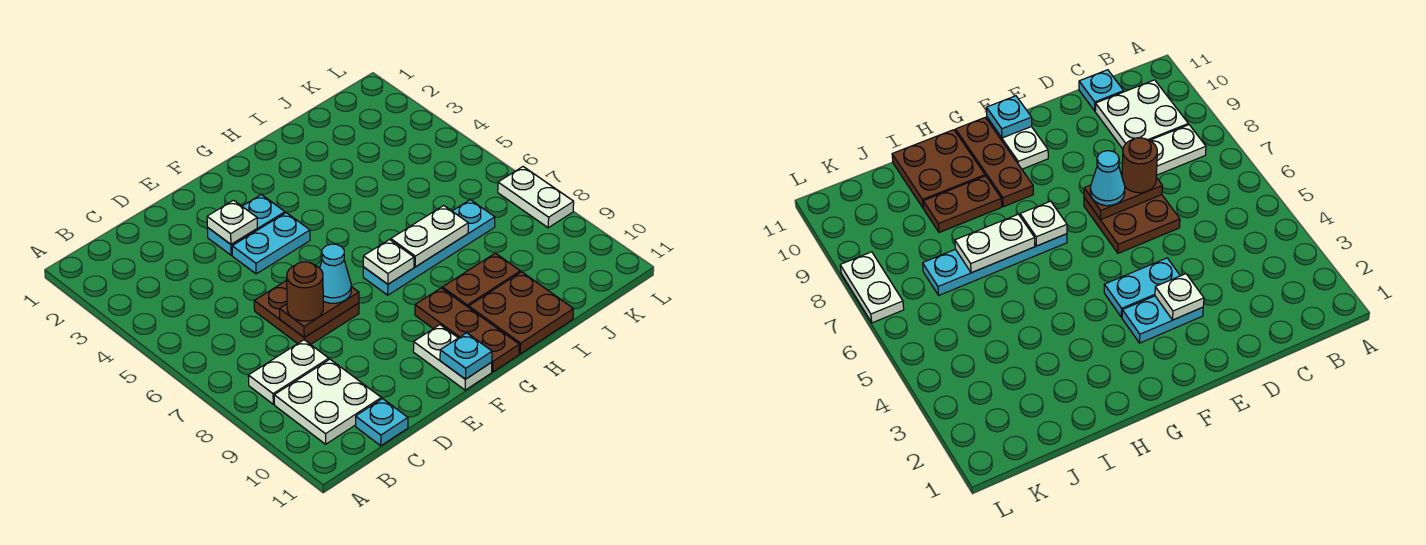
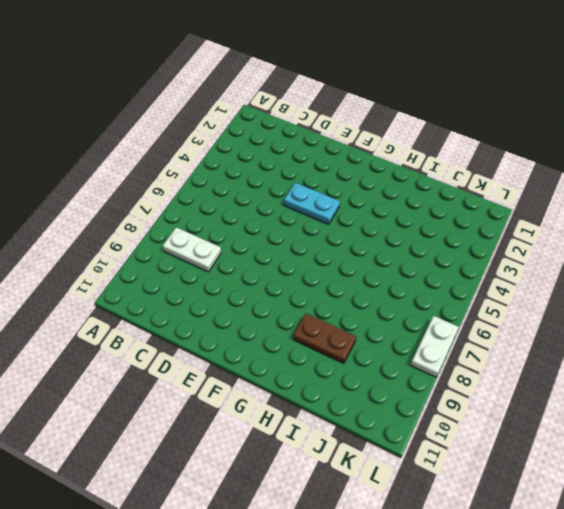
none -> white 2x2 plate [274,359,381,444]
none -> cyan 1x1 plate [356,399,408,446]
none -> brown 2x2 plate [254,280,359,344]

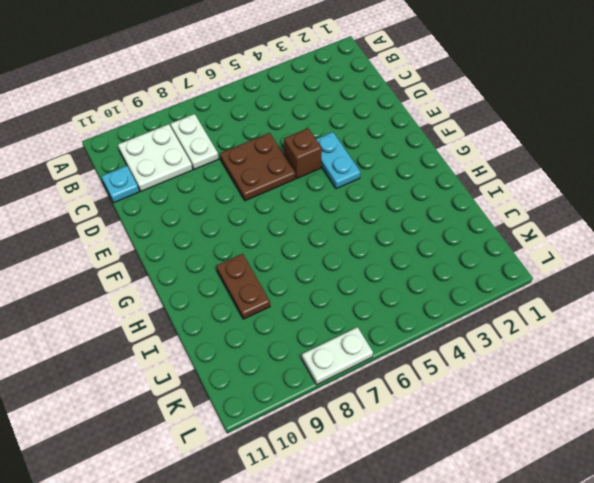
brown 1x1 brick [284,128,322,178] -> none
none -> cyan 1x2 plate [207,195,285,255]
none -> white 1x2 plate [413,325,492,390]
none -> cyan 1x4 plate [363,200,495,295]

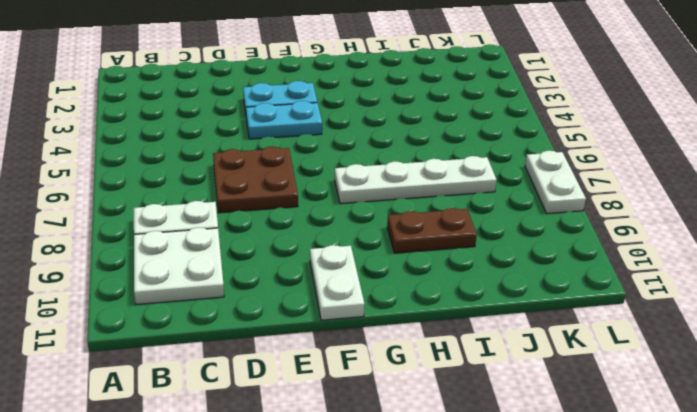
white 1x4 plate [335,156,497,204] -> cyan 1x4 plate [363,200,495,295]
none -> cyan 1x1 plate [356,399,408,446]
none -> brown 1x3 plate [415,288,519,372]
none -> brown 2x2 plate [469,272,574,354]

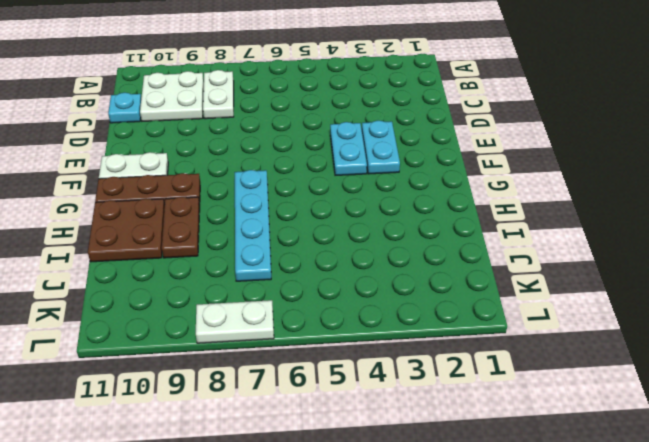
none -> brown 2x2 plate [254,280,359,344]
none -> brown 1x2 plate [280,287,359,337]
none -> white 1x1 plate [207,200,257,244]

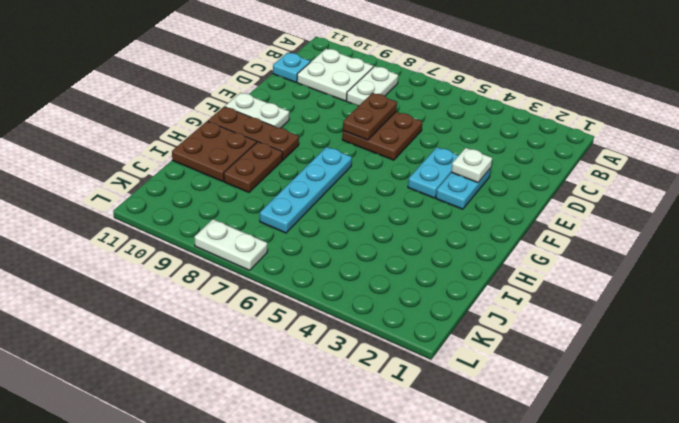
none -> cyan 1x1 plate [440,333,492,379]
none -> white 1x1 plate [363,240,414,284]
none -> white 1x2 plate [391,206,468,267]

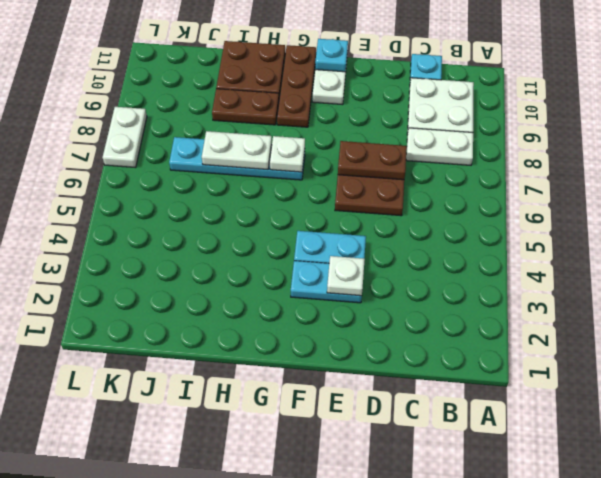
none -> brown 1x1 round brick [287,262,323,321]
none -> cyan 1x1 cone [320,244,351,303]

